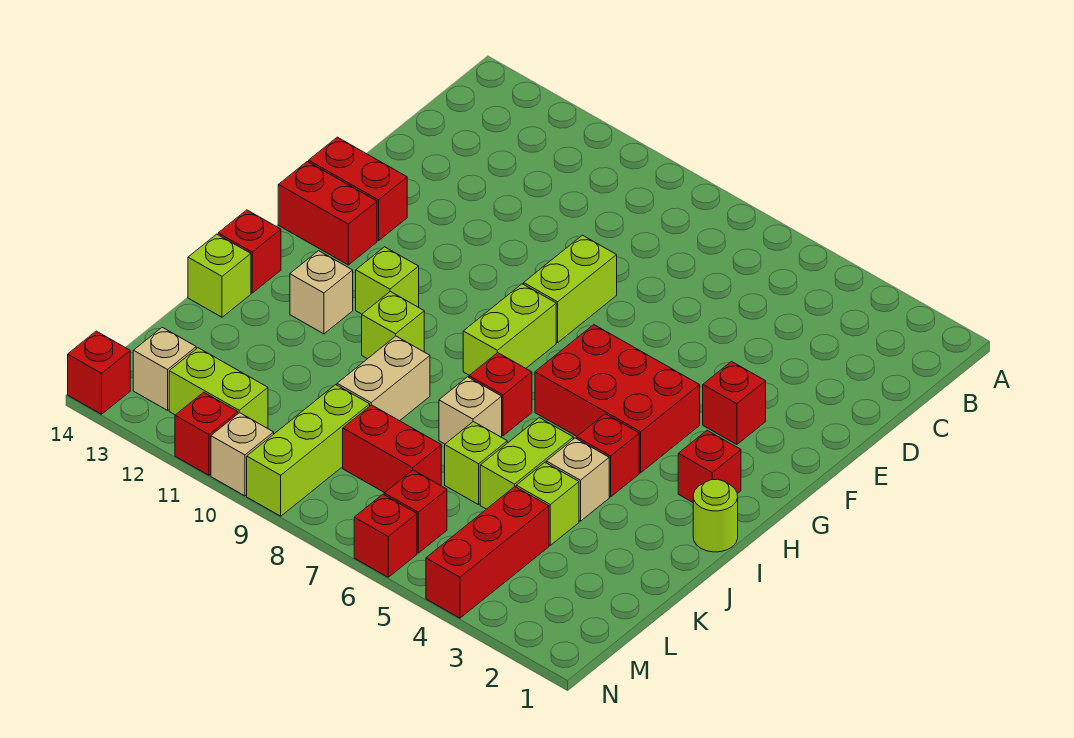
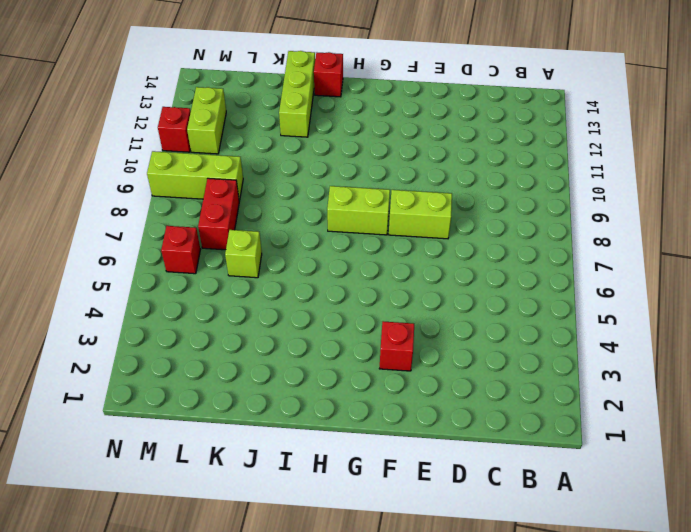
lime 1x3 brick [279,51,315,137] -> lime 1x1 brick [188,234,251,317]
none -> red 1x2 brick [309,137,407,241]
none -> red 2x3 brick [535,325,700,473]
none -> red 1x2 brick [278,162,377,265]
none -> red 1x1 brick [678,430,741,502]

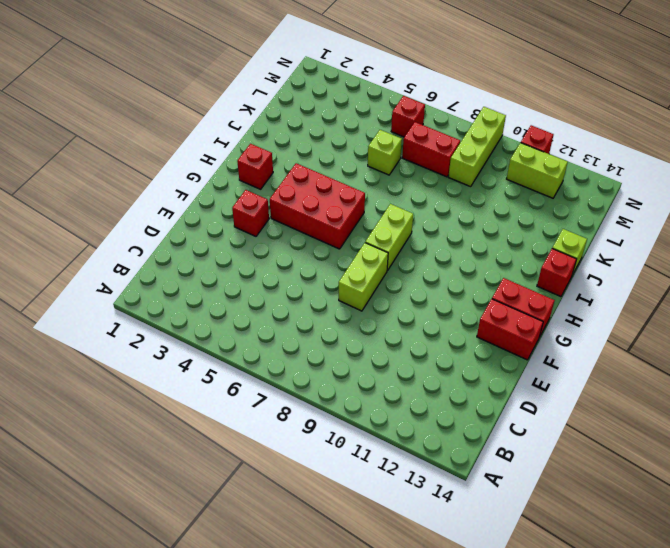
none -> lime 1x1 brick [356,247,419,314]
none -> lime 1x1 round brick [693,479,738,552]
none -> red 1x1 brick [577,414,639,497]
none -> red 1x1 brick [469,353,532,436]

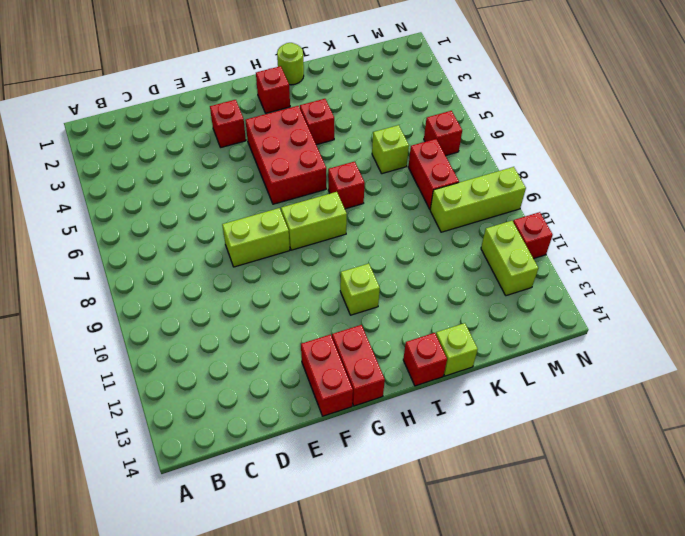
none -> lime 1x1 brick [362,292,424,359]
none -> tan 1x1 brick [290,251,353,334]
none -> tan 1x1 brick [546,438,609,521]
none -> lime 1x2 brick [480,418,573,509]

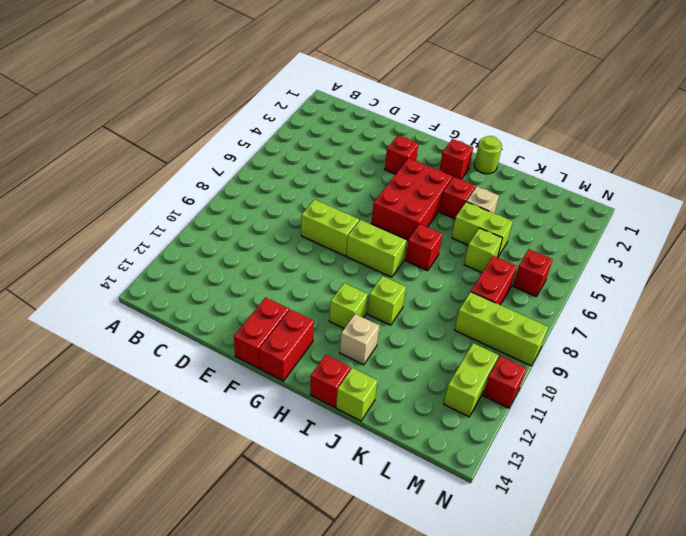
none -> tan 1x1 brick [439,377,502,444]
none -> tan 1x2 brick [337,336,430,421]
none -> lime 1x1 brick [516,462,579,545]
none -> red 1x3 brick [426,487,549,618]

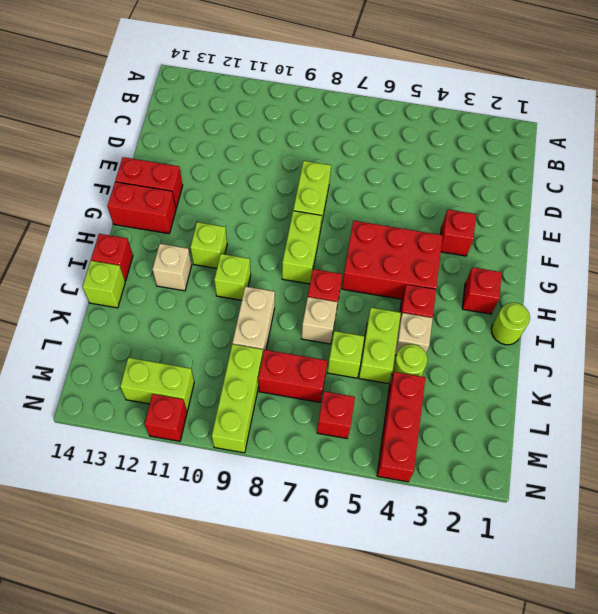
lime 1x1 round brick [392,344,427,376] -> lime 1x1 brick [516,462,579,545]
none -> tan 1x1 brick [133,327,196,410]
none -> red 1x1 brick [354,494,417,577]
none -> tan 1x1 brick [211,413,274,496]
none -> red 1x1 brick [68,331,130,414]

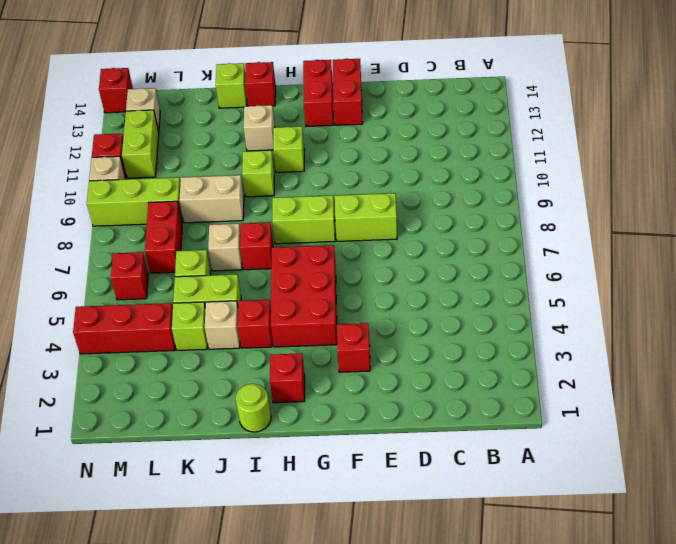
none -> red 1x1 brick [354,494,417,577]

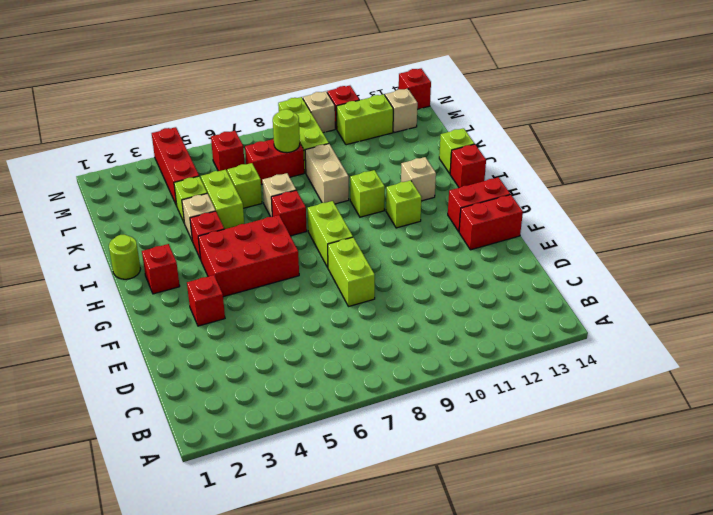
lime 1x1 round brick [273,109,300,153] -> none
none -> red 1x1 brick [354,494,417,577]

